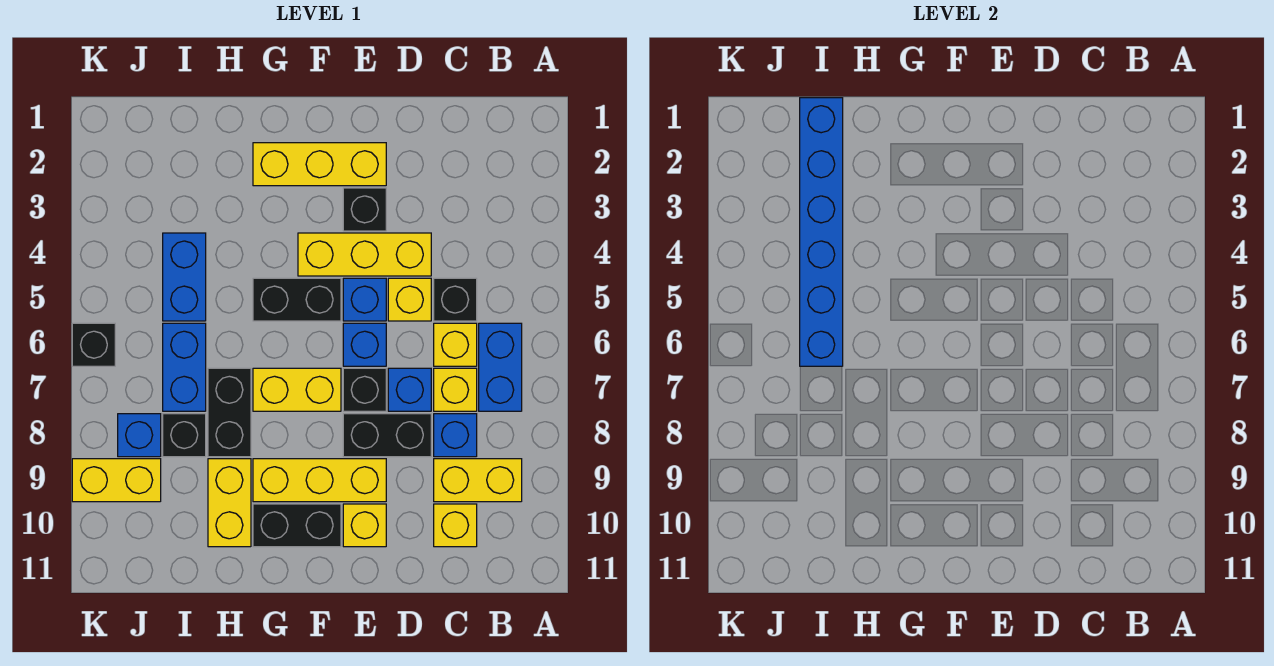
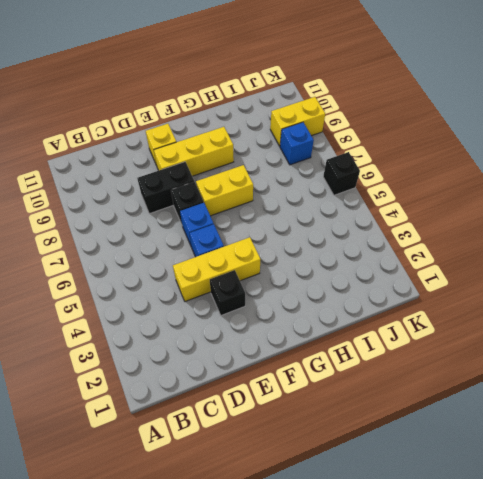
none -> blue 1x2 brick [479,323,522,411]
none -> yellow 1x2 brick [434,459,522,502]
none -> black 1x1 brick [434,278,477,321]
none -> yellow 1x1 brick [434,323,477,366]

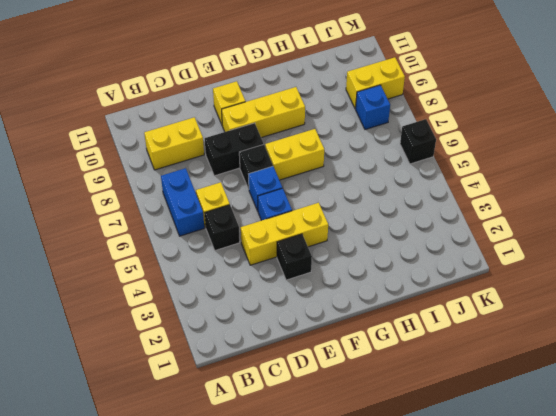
none -> yellow 1x1 brick [434,368,477,411]
none -> blue 1x1 brick [434,414,477,457]
none -> yellow 1x1 brick [434,504,477,547]
none -> yellow 1x1 brick [388,278,431,321]

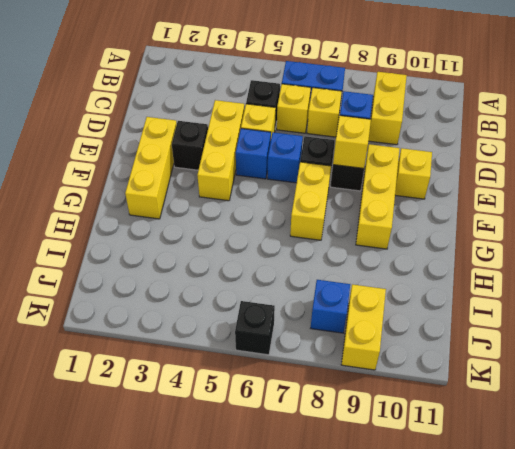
yellow 1x1 brick [333,116,371,168] -> yellow 1x1 brick moved to [434,504,477,547]
none -> blue 1x1 brick [388,368,431,411]
none -> black 1x2 brick [253,278,341,321]
none -> black 1x2 brick [253,504,341,547]
none -> black 1x2 brick [208,368,251,457]

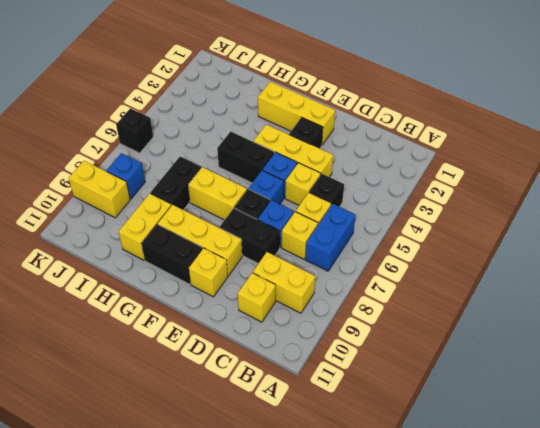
none -> blue 1x1 brick [434,414,477,457]
none -> blue 1x2 brick [163,233,206,321]
none -> blue 1x2 brick [163,323,206,411]
none -> black 1x1 brick [163,414,206,457]

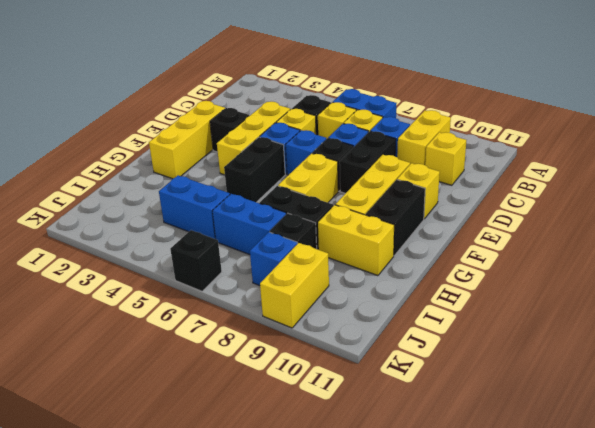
none -> blue 1x6 brick [800,98,843,366]

